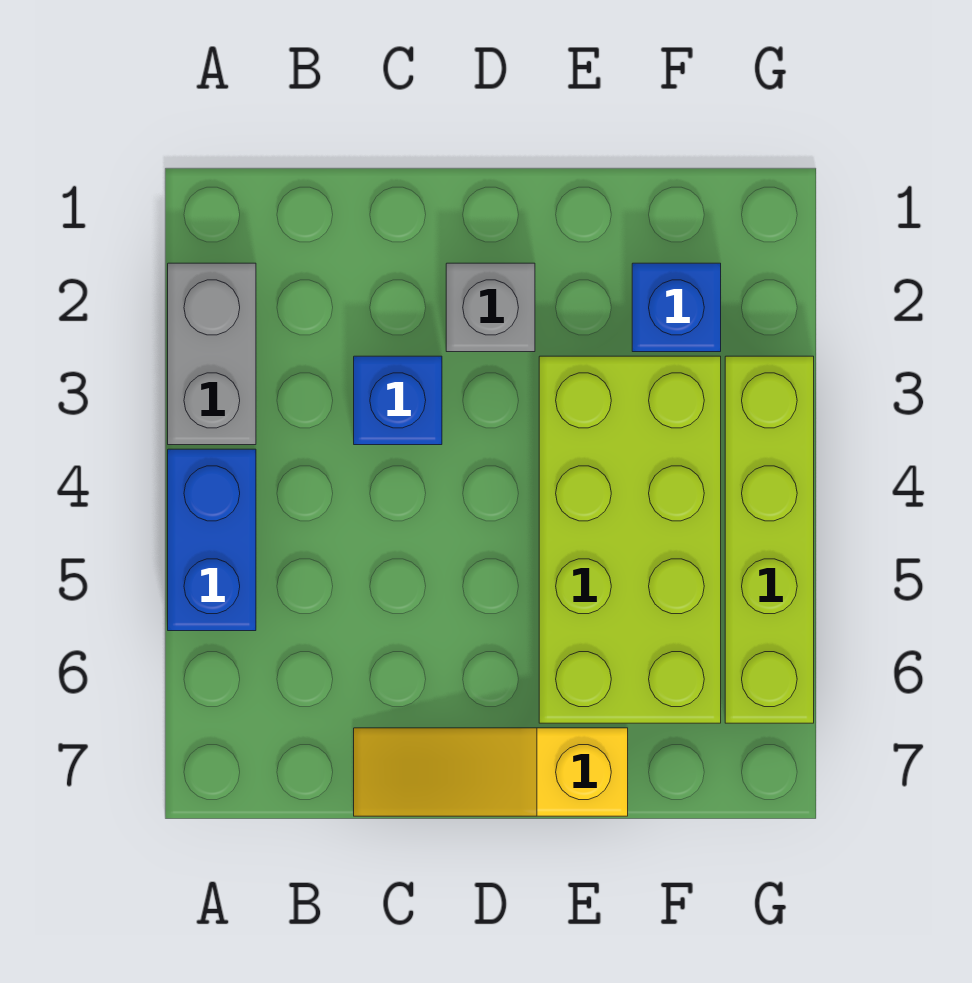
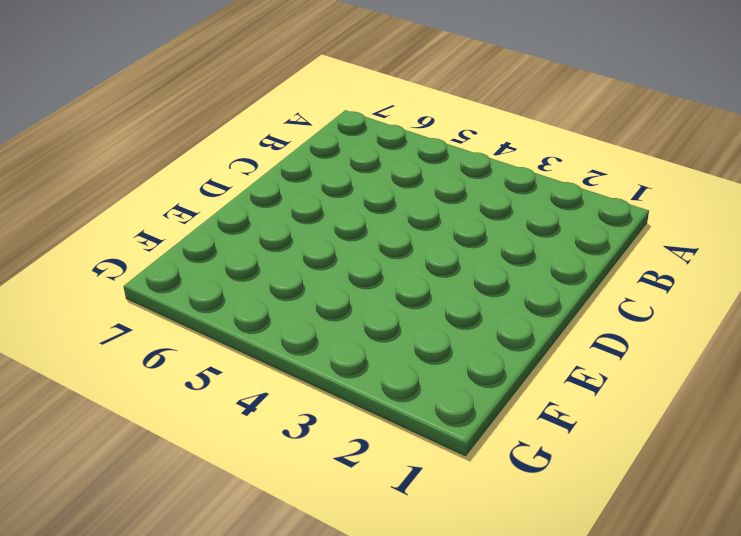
none -> grey 1x2 brick [168,263,256,445]
none -> blue 1x2 brick [168,449,256,631]

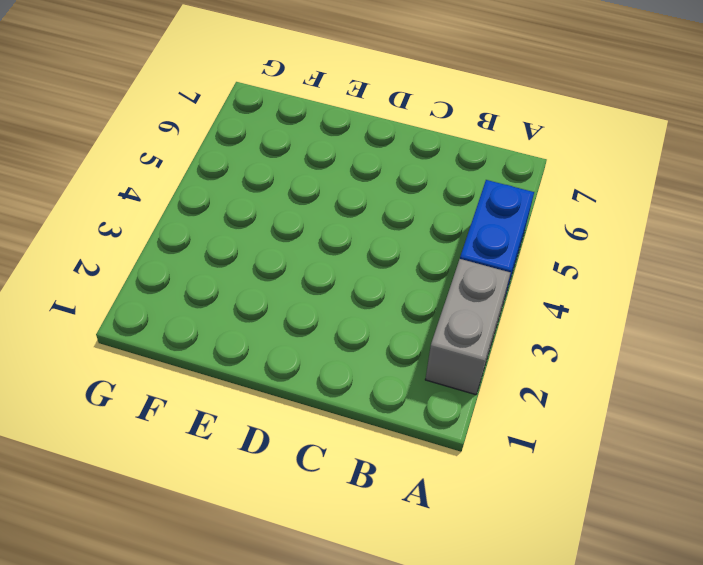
none -> blue 1x1 brick [354,356,442,445]
none -> yellow 1x3 slope [354,728,628,816]

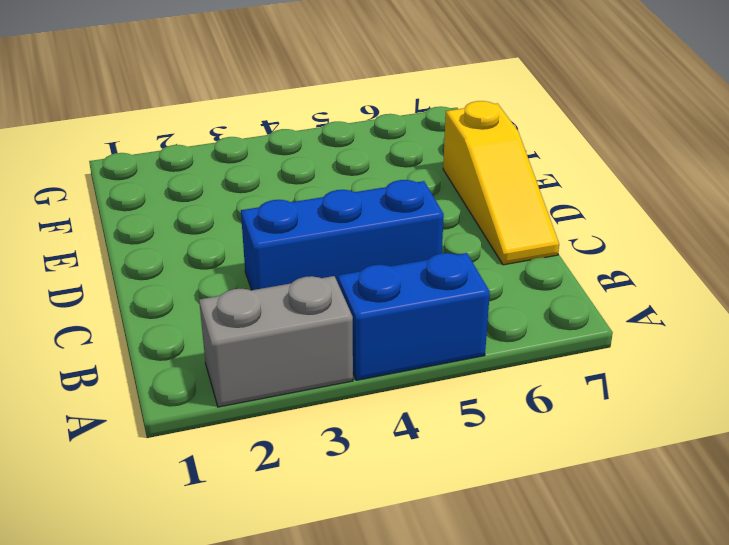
blue 1x3 brick [241,180,444,290] -> blue 1x1 brick [354,356,442,445]
none -> grey 1x1 brick [446,263,535,352]
none -> lime 2x4 brick [539,356,721,723]

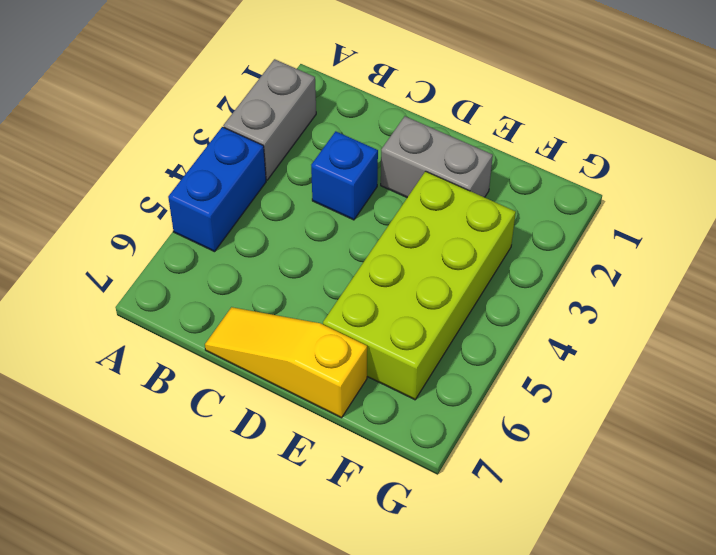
grey 1x2 brick [381,116,493,197] -> grey 1x1 brick [446,263,535,352]
none -> blue 1x1 brick [632,263,721,352]
none -> lime 1x4 brick [725,356,814,723]

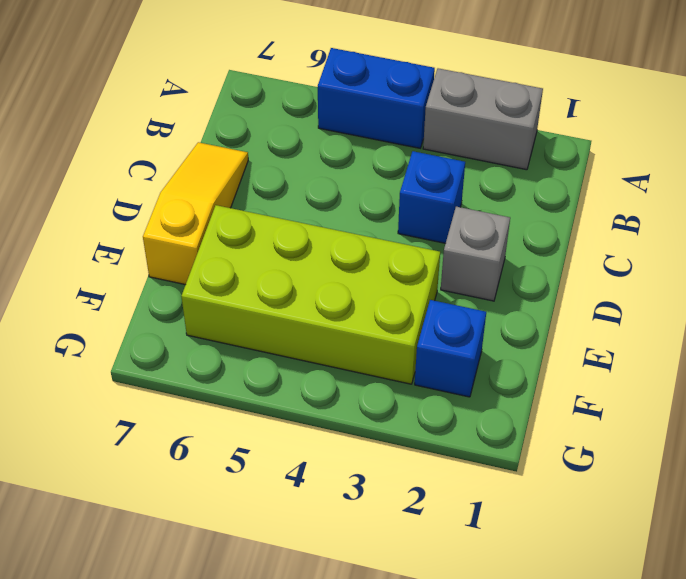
none -> lime 1x4 brick [725,356,814,723]

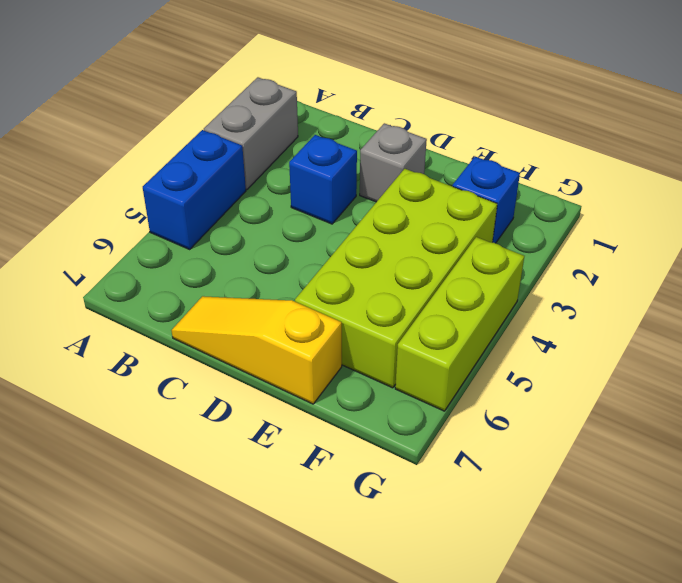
lime 1x3 brick [395,237,524,411] -> lime 1x4 brick [725,356,814,723]

